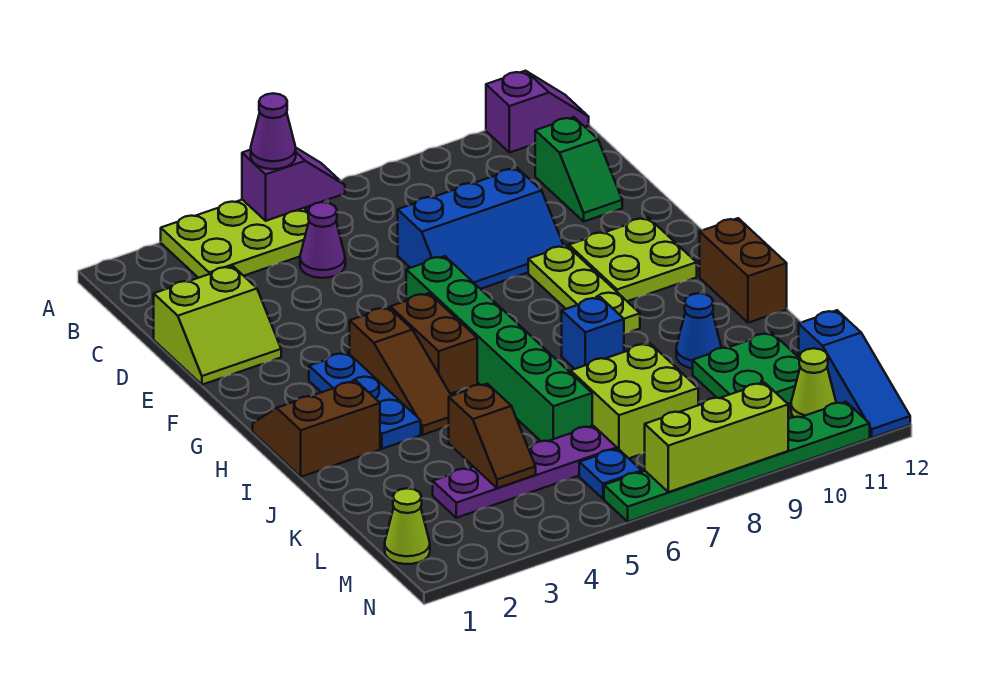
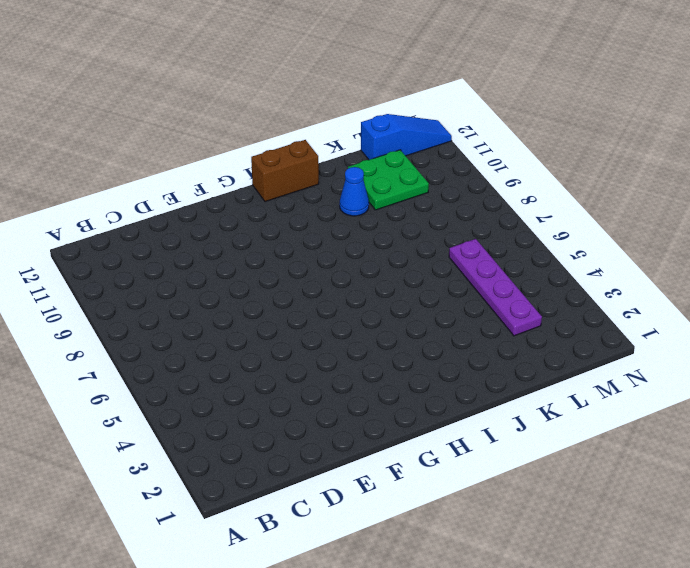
none -> lime 2x3 plate [161,200,309,278]
none -> purple 1x2 slope [486,71,589,153]
none -> purple 1x1 cone [300,202,345,278]

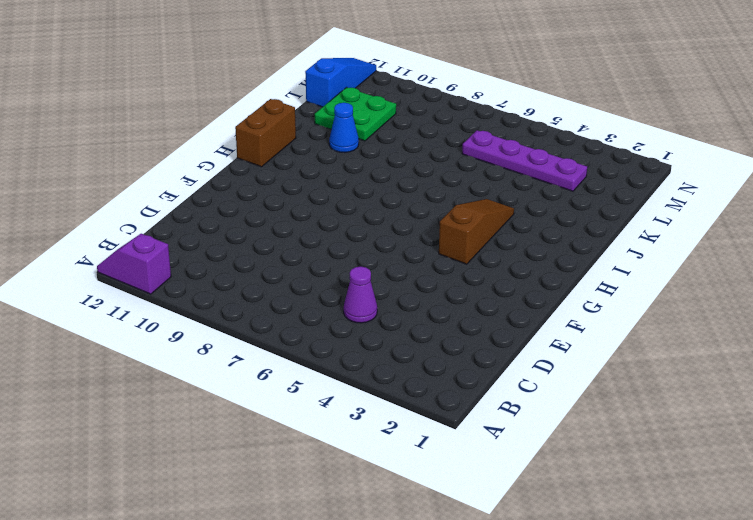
none -> lime 2x3 plate [161,200,309,278]
none -> green 1x2 slope [535,117,622,222]
none -> lime 2x2 slope [154,266,281,385]

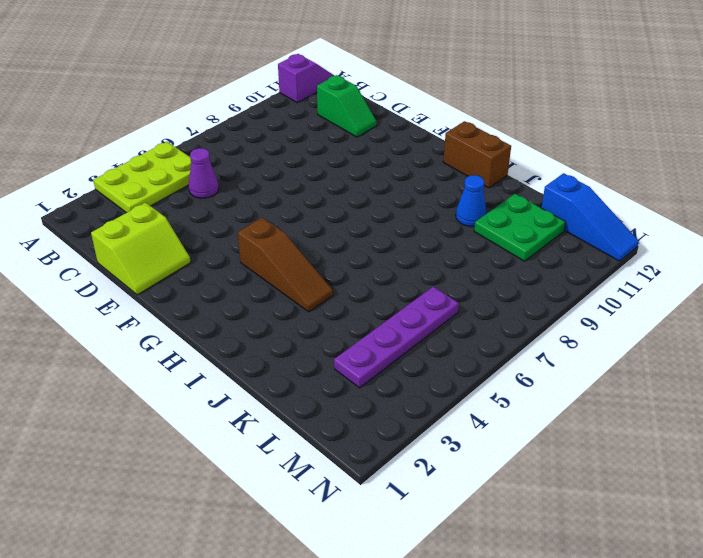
none -> blue 2x3 slope [398,168,564,289]
none -> green 1x6 brick [406,256,592,441]
none -> lime 1x3 plate [528,246,640,333]

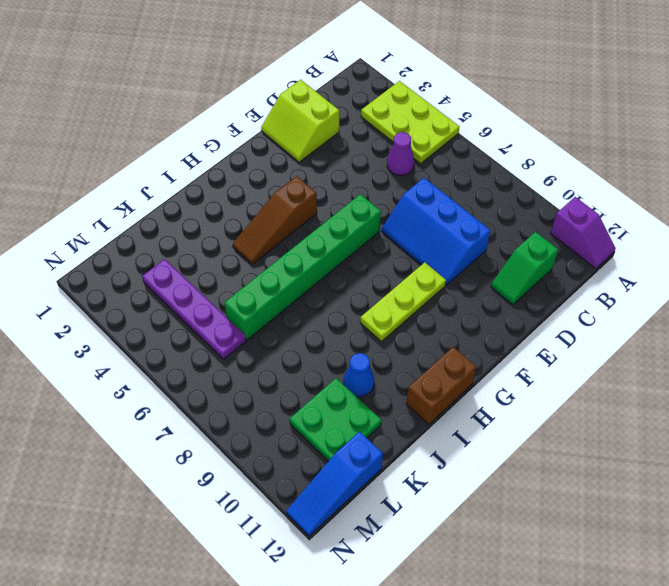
none -> lime 2x2 plate [569,218,697,301]
none -> blue 1x3 plate [309,353,421,449]
none -> brown 1x2 brick [390,293,477,394]

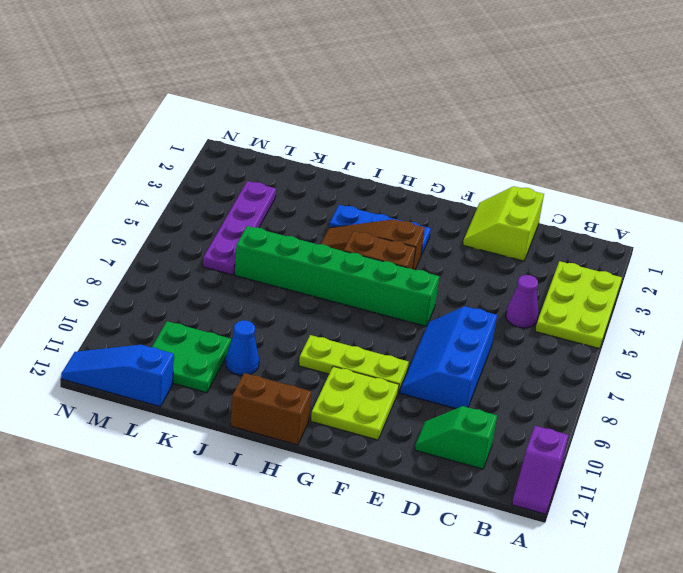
none -> brown 2x2 slope [253,381,380,477]
none -> blue 1x1 brick [562,297,624,369]
none -> lime 2x2 brick [571,343,698,458]

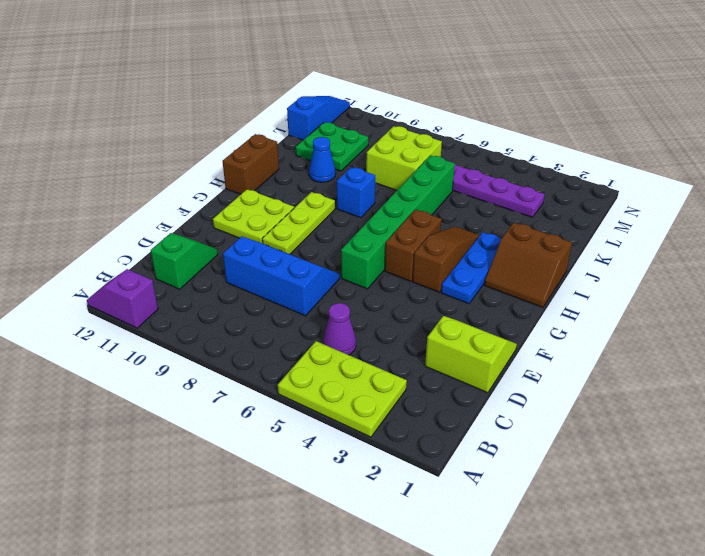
none -> lime 1x1 cone [385,488,430,564]
none -> blue 1x1 plate [579,449,642,499]
none -> lime 1x1 cone [791,348,836,417]

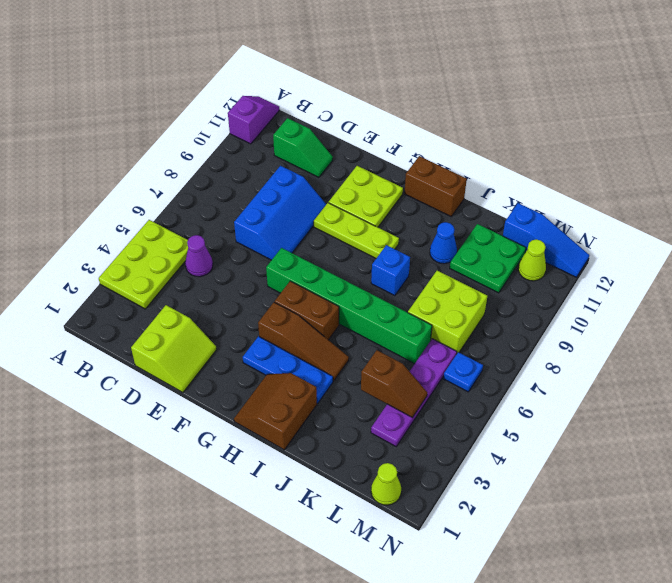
none -> green 1x6 plate [604,402,870,522]
none -> purple 1x2 slope [242,148,345,221]
none -> lime 1x3 brick [645,383,788,492]

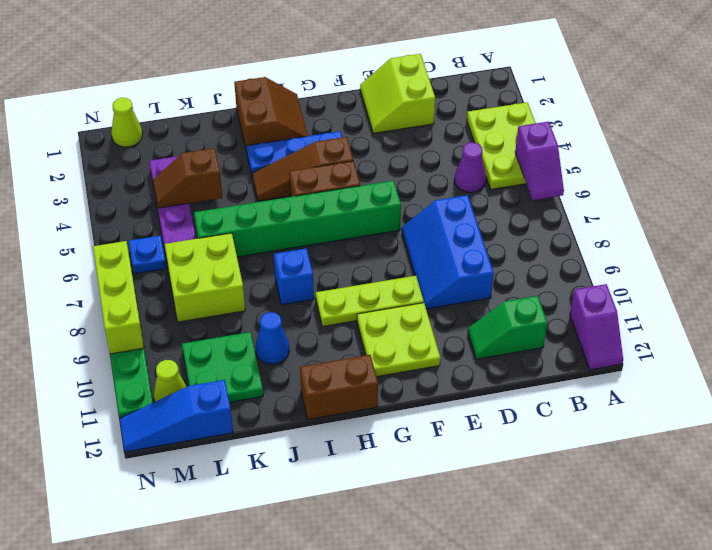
none -> purple 1x1 cone [251,93,296,169]

